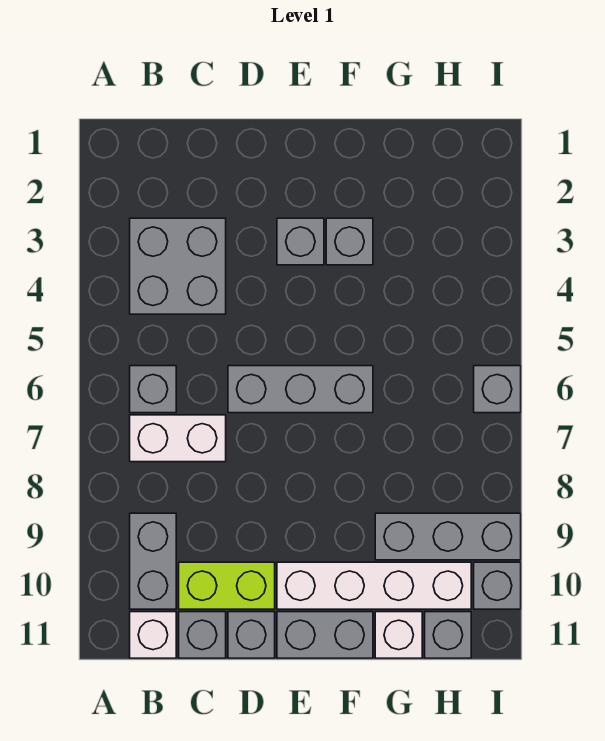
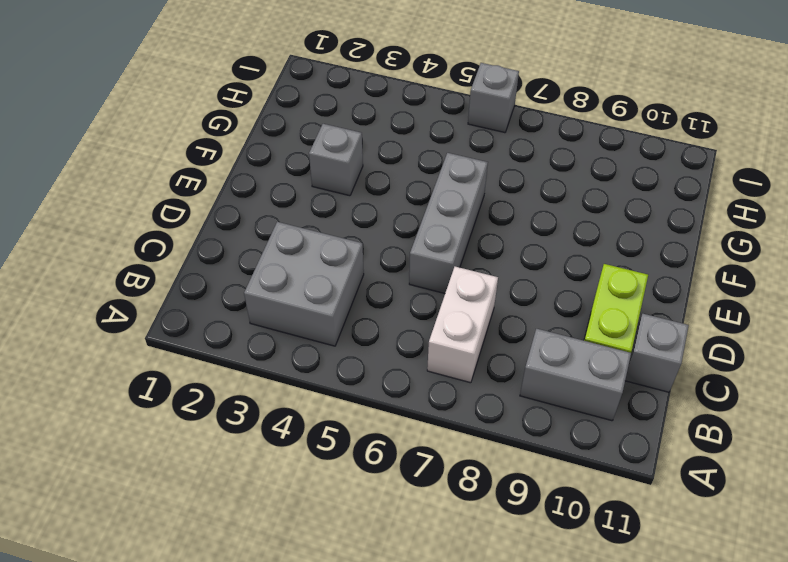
none -> grey 1x1 brick [130,366,176,413]
none -> white 1x1 brick [130,612,176,658]
none -> grey 1x1 brick [228,612,275,658]

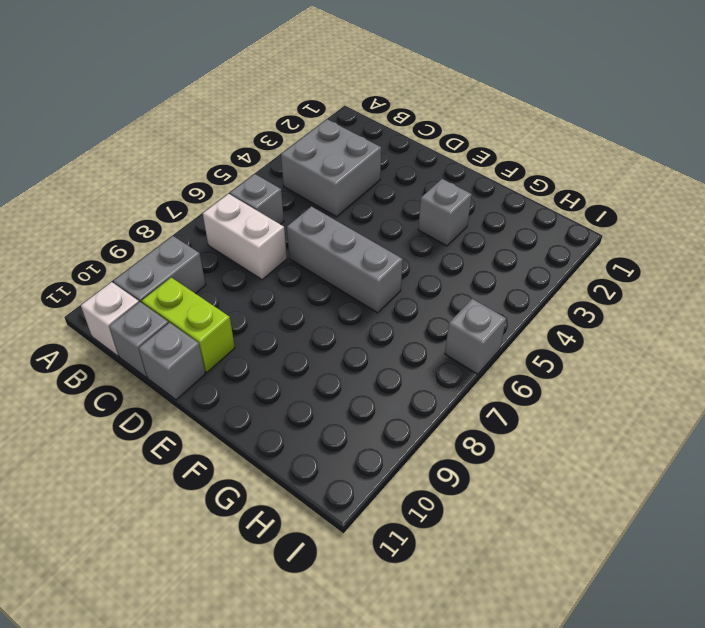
none -> grey 1x1 brick [277,218,324,265]
none -> white 1x4 brick [277,562,471,609]
none -> grey 1x2 brick [277,612,373,658]

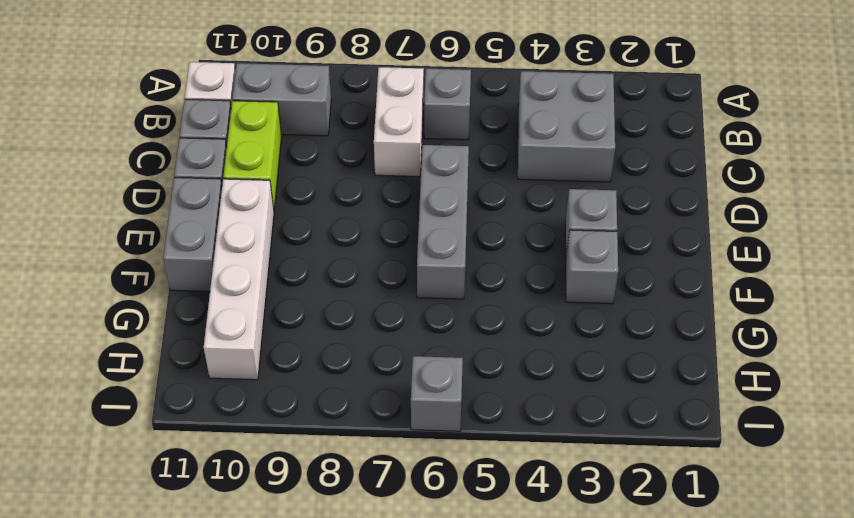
none -> grey 1x3 brick [375,513,521,560]
none -> white 1x1 brick [375,612,422,658]
none -> grey 1x1 brick [425,612,471,658]

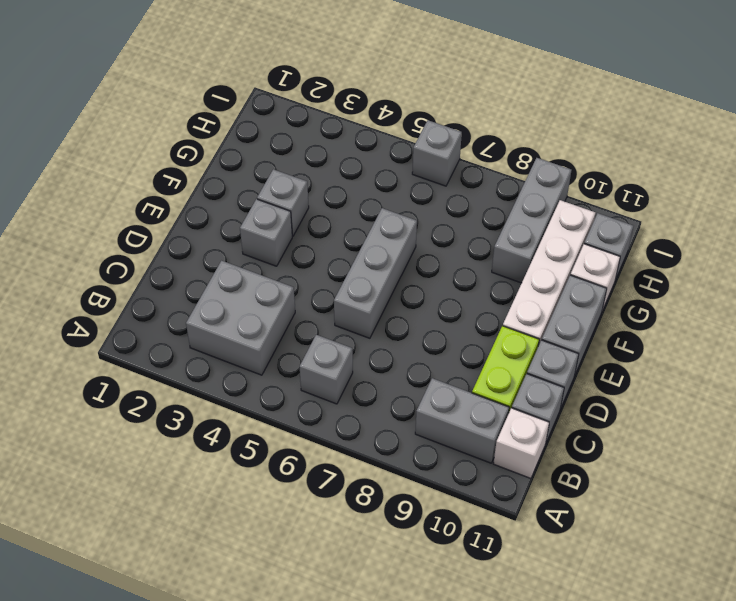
none -> white 1x2 brick [130,415,226,462]
none -> grey 1x1 brick [474,562,521,609]

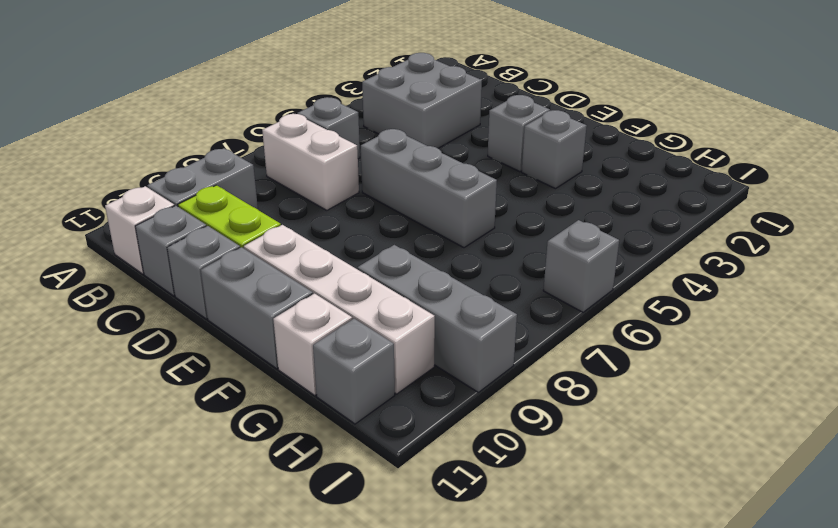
none -> grey 1x1 brick [474,562,521,609]

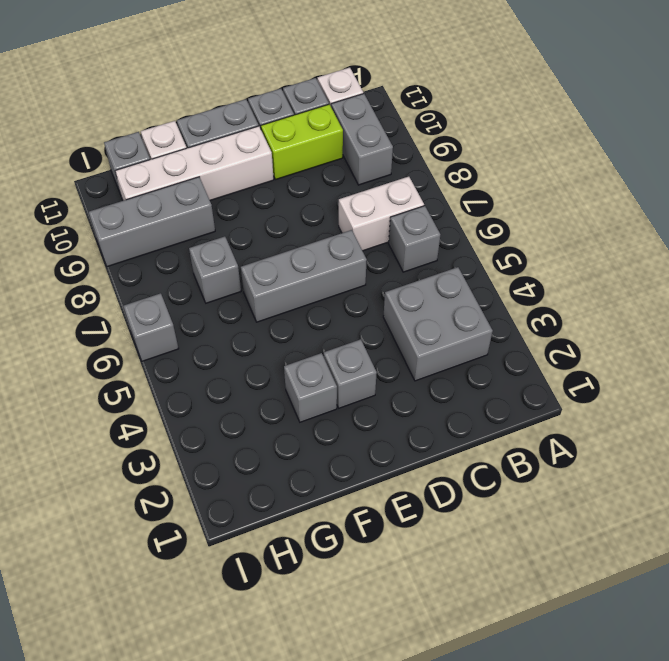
grey 1x1 brick [189,236,241,303] -> grey 1x1 brick moved to [474,562,521,609]

